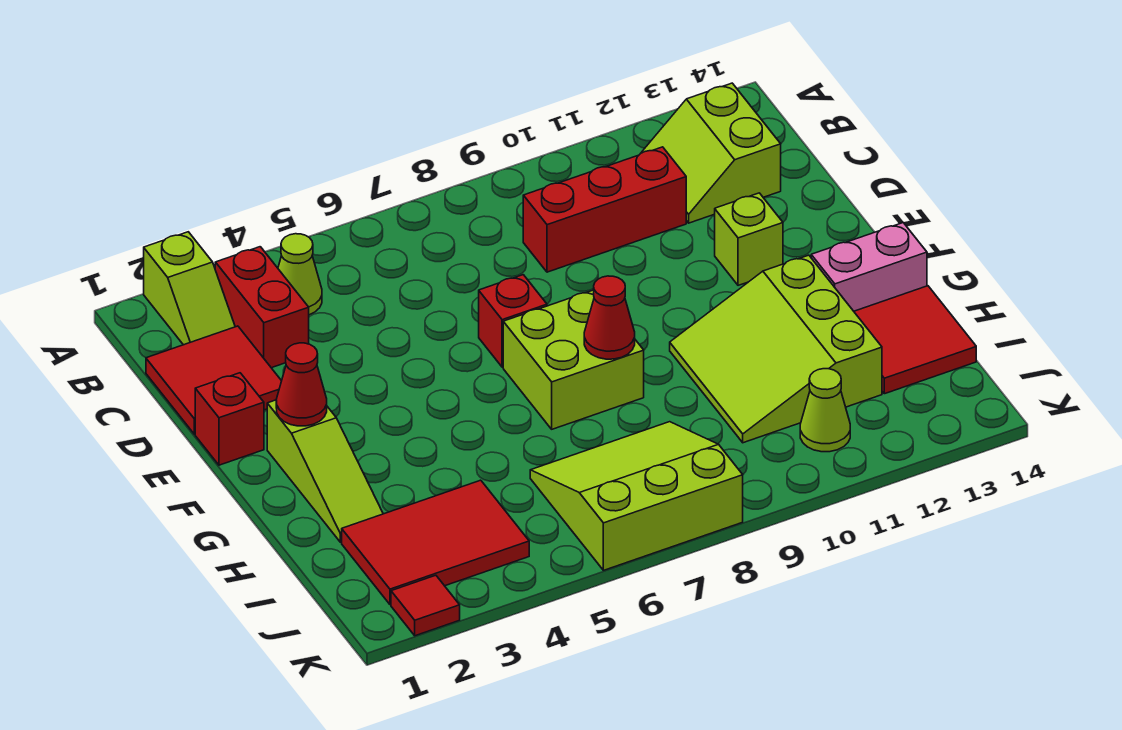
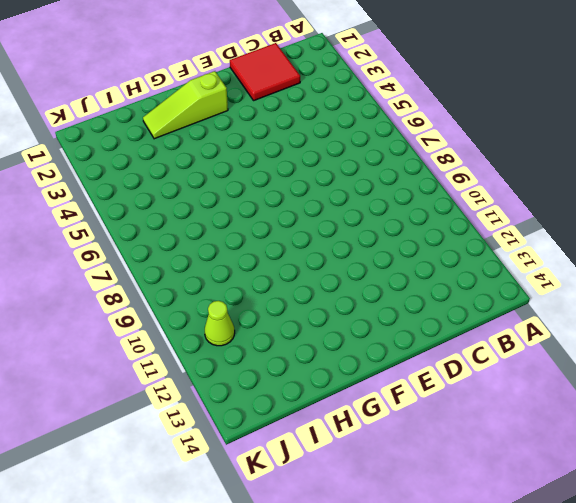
none -> lime 1x2 slope [144,232,235,345]
none -> red 1x2 brick [215,247,309,368]
none -> lime 1x1 cone [278,234,322,315]

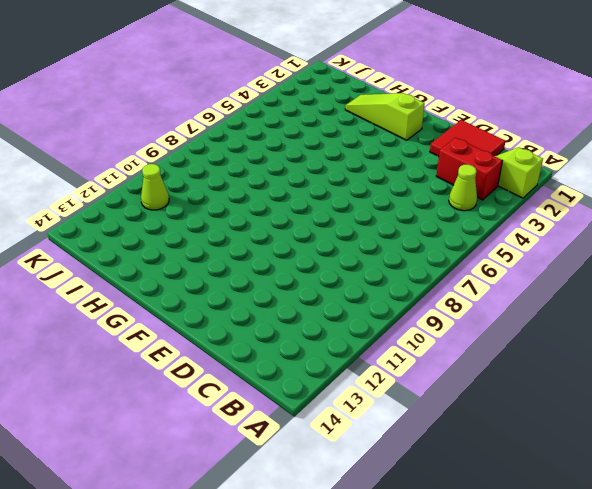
none -> lime 2x2 slope [641,83,781,223]
none -> red 1x3 brick [523,147,686,272]
none -> red 1x1 brick [195,373,264,465]

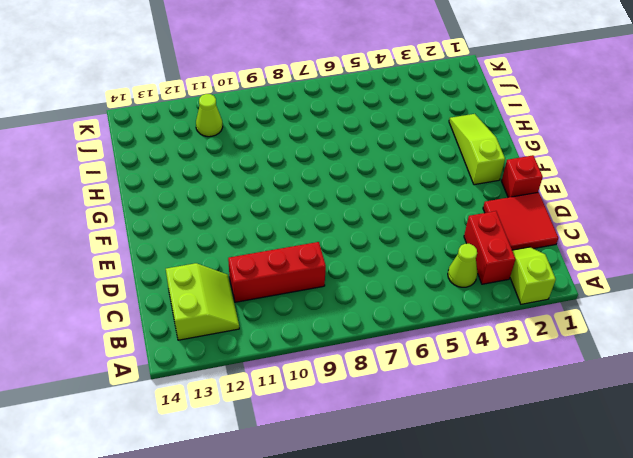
none -> red 1x1 brick [479,275,547,367]
none -> lime 1x1 brick [715,193,783,285]
none -> lime 2x2 brick [503,290,644,429]

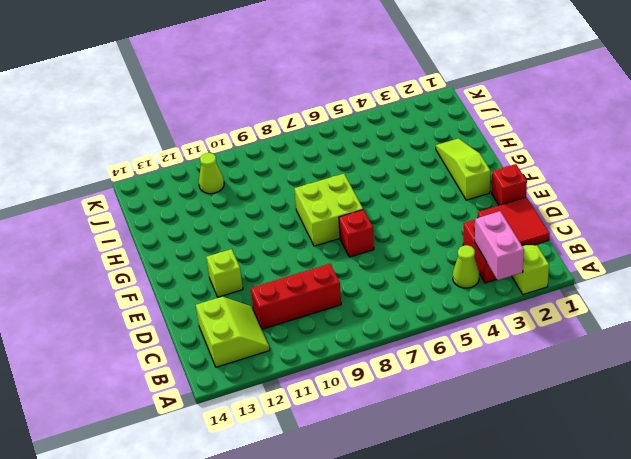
pink 1x2 brick [475,211,524,280] -> pink 1x2 brick turned to [811,223,927,311]
none -> lime 3x3 slope [670,255,882,443]
none -> red 2x2 tile [854,286,976,394]
none -> red 2x3 tile [342,480,529,605]

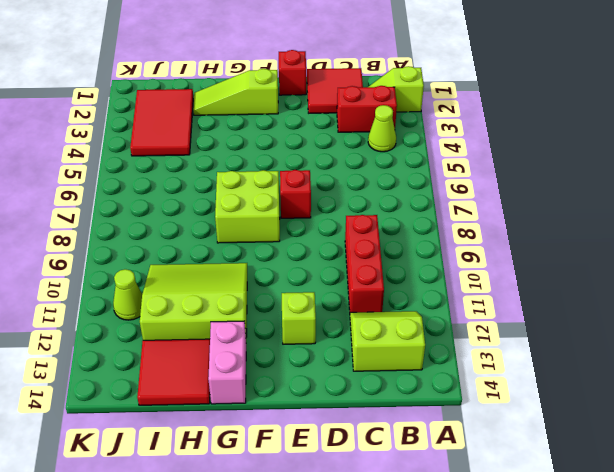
none -> lime 3x3 slope [530,422,743,570]
none -> red 1x1 tile [391,575,460,636]
none -> red 1x1 cone [276,343,327,426]

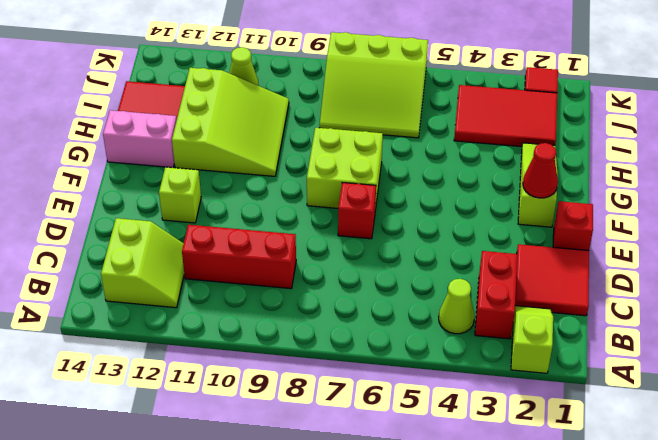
none -> red 1x1 cone [584,276,635,359]

